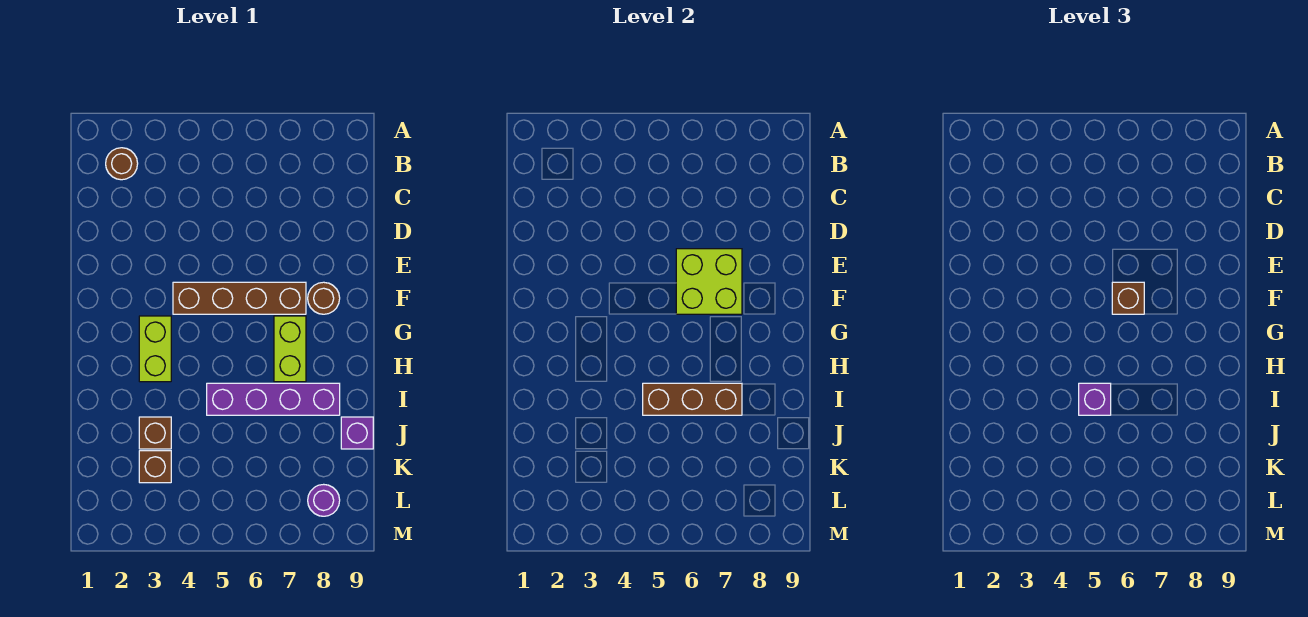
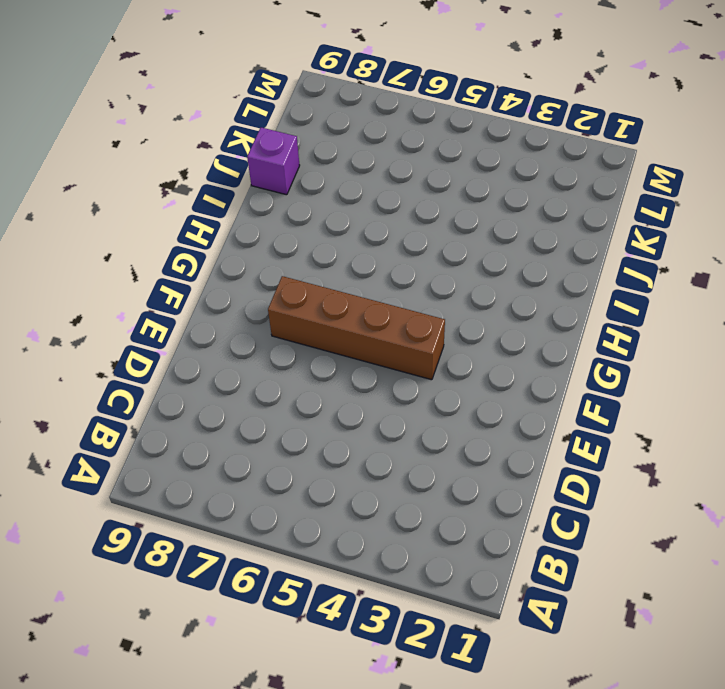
none -> brown 1x1 round brick [106,148,138,180]
none -> brown 1x1 round brick [308,282,340,314]
none -> lime 1x2 brick [139,316,171,382]

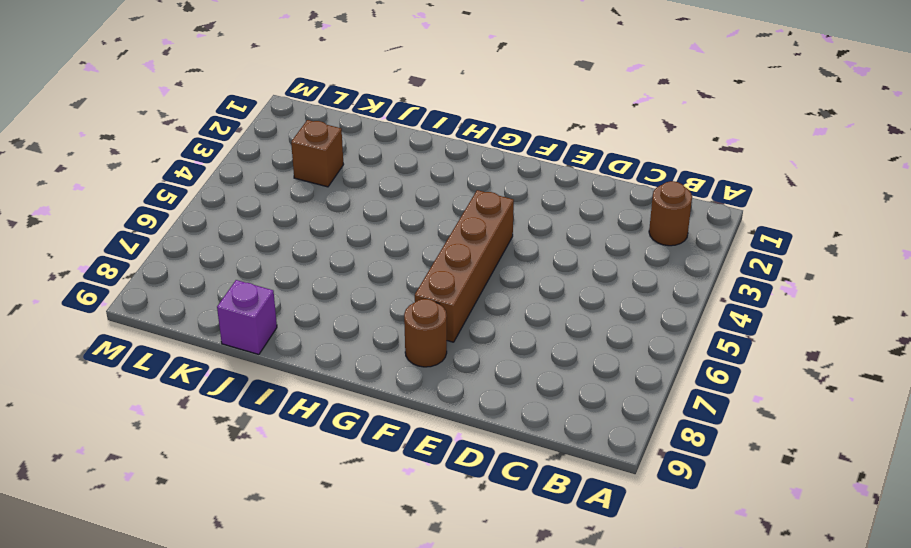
none -> lime 1x2 brick [139,316,171,382]
none -> lime 1x2 brick [274,316,306,382]
none -> purple 1x4 brick [207,383,340,415]

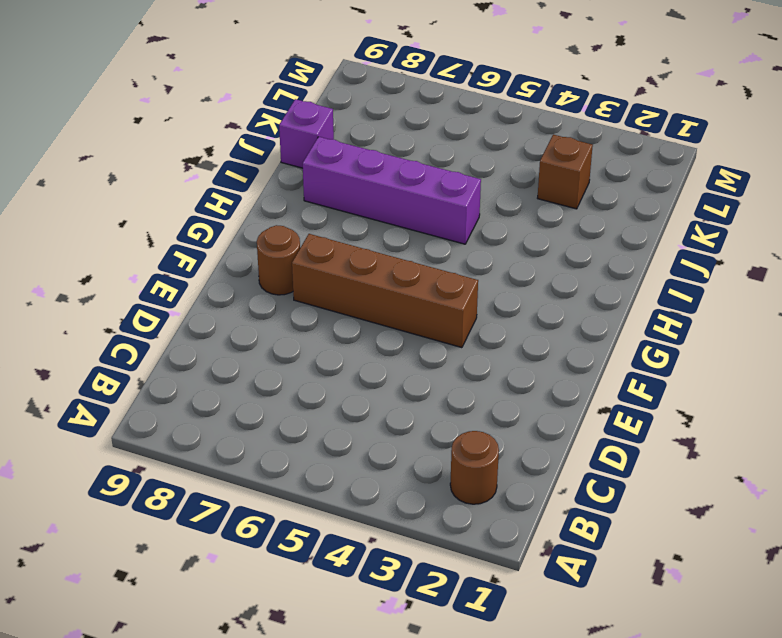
none -> lime 1x2 brick [139,316,171,382]
none -> lime 1x2 brick [274,316,306,382]
none -> brown 1x1 brick [139,417,171,449]

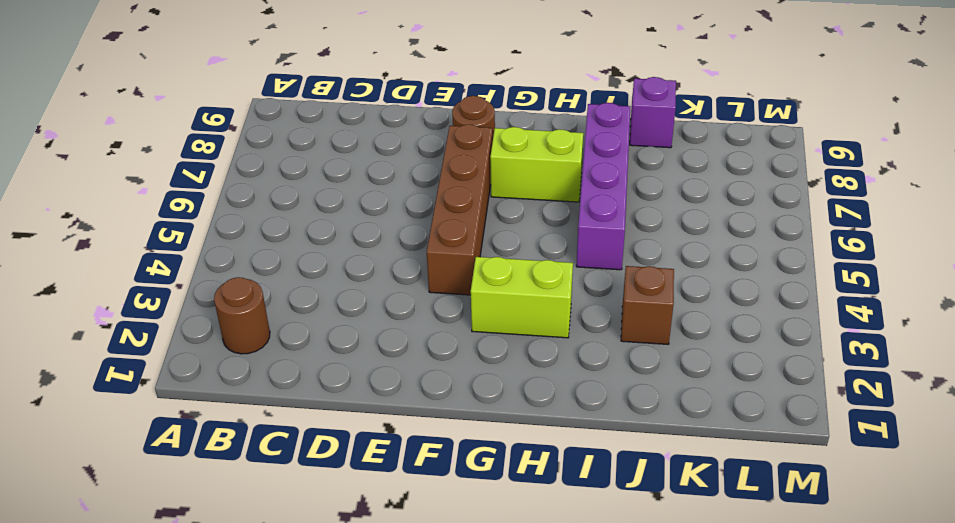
none -> brown 1x1 brick [139,451,171,483]
none -> purple 1x1 round brick [308,484,340,516]
none -> lime 2x2 brick [676,249,742,314]

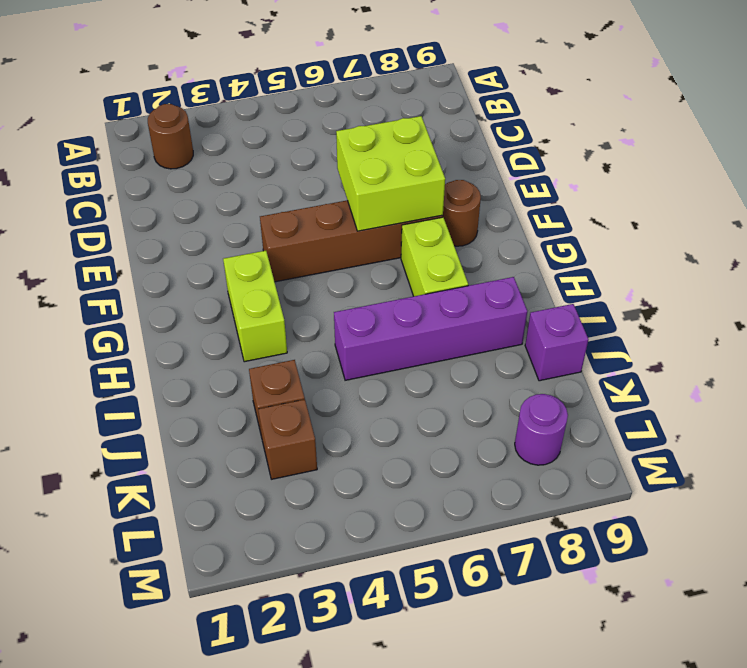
none -> brown 1x3 brick [643,383,742,415]
none -> brown 1x1 brick [1112,282,1144,314]
none -> purple 1x1 brick [1079,383,1111,415]

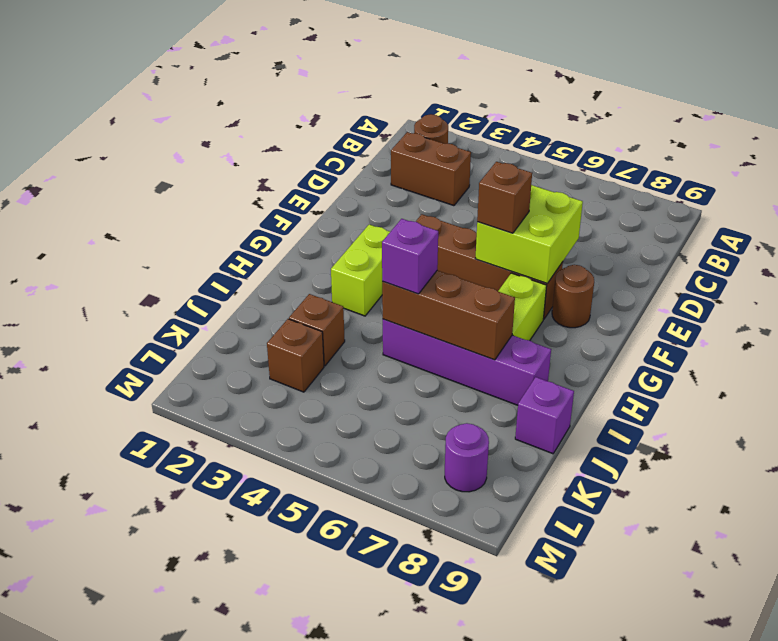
brown 1x2 brick [391,132,471,206] -> none

